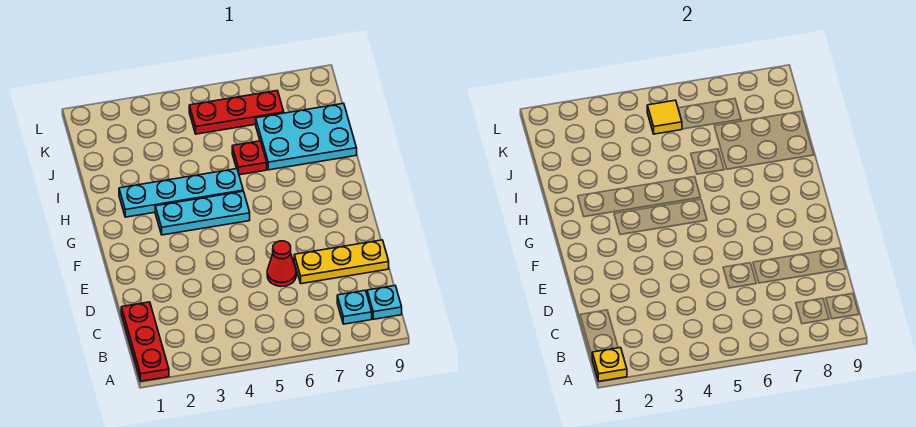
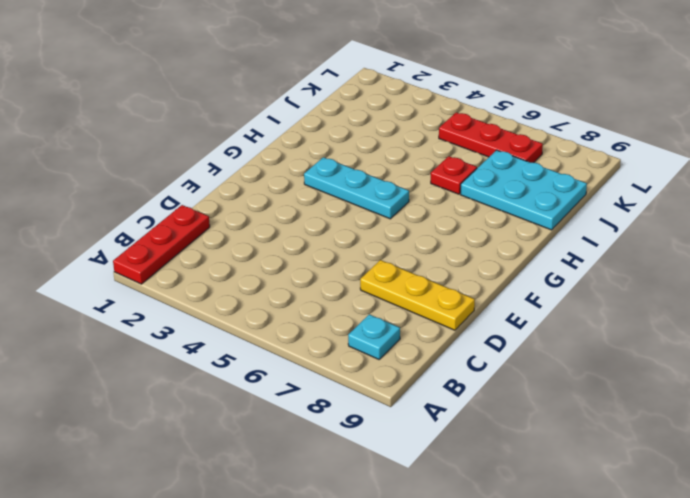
none -> cyan 1x1 plate [367,286,402,319]
none -> red 1x1 cone [267,241,296,286]
none -> cyan 1x4 plate [119,169,243,217]

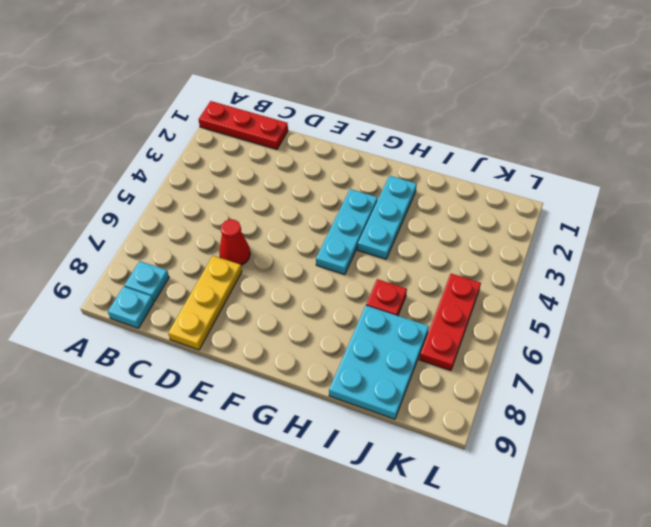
cyan 1x3 plate [358,176,417,259] -> cyan 1x4 plate [119,169,243,217]
none -> yellow 1x1 plate [592,348,627,381]
none -> yellow 1x1 tile [647,100,682,134]

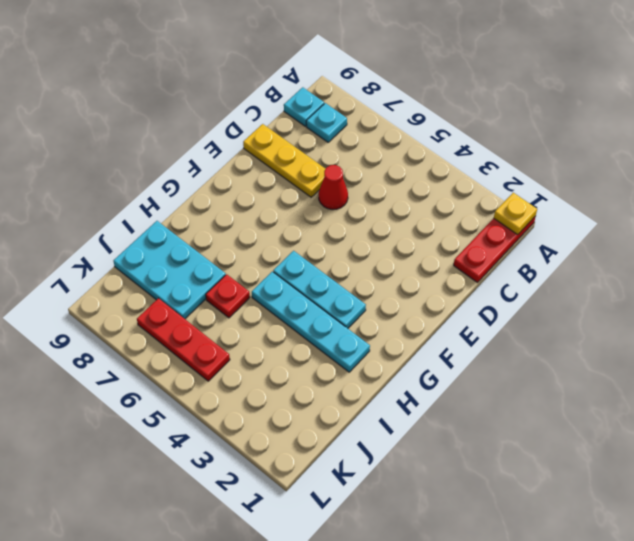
none -> yellow 1x1 tile [647,100,682,134]

